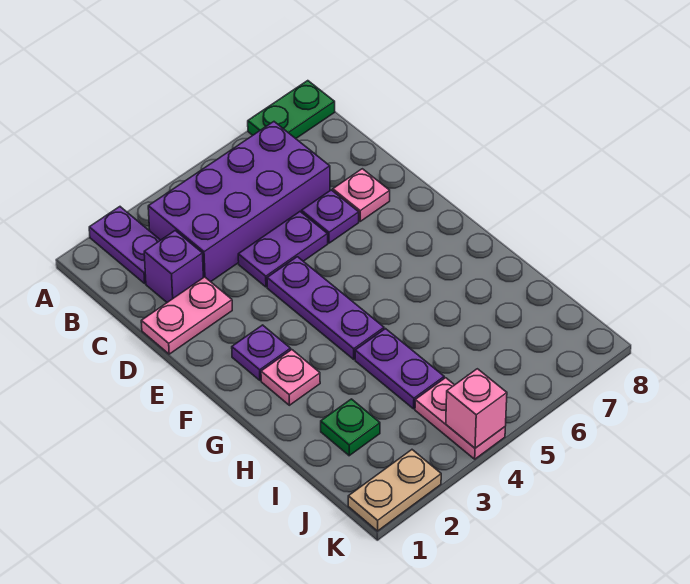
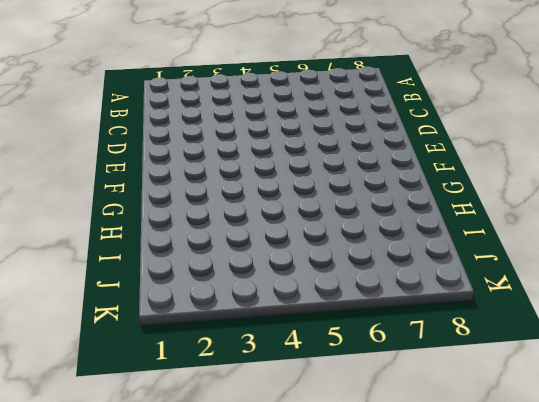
none -> purple 1x2 plate [89,207,160,283]
none -> green 1x2 plate [248,81,335,138]
none -> purple 2x4 brick [148,122,330,282]

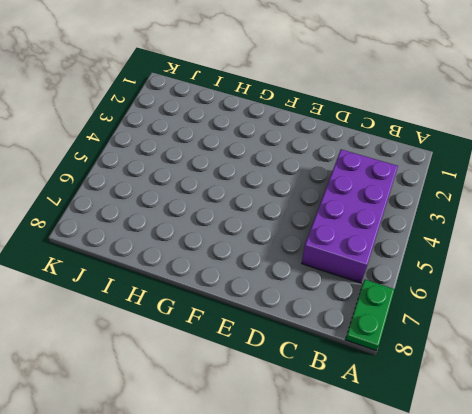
none -> purple 1x2 plate [89,207,160,283]
none -> purple 1x1 brick [144,231,203,302]
none -> pink 1x2 plate [141,277,232,354]

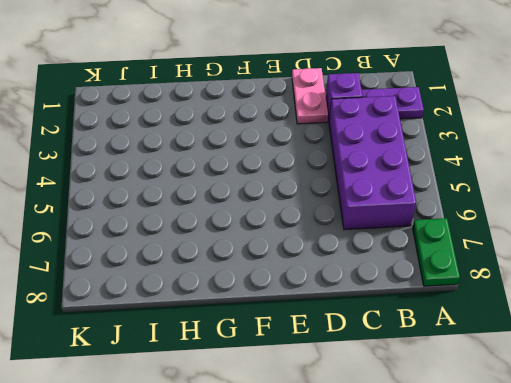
none -> purple 1x2 plate [238,212,328,287]
none -> purple 1x1 plate [302,190,359,243]
none -> pink 1x1 plate [333,169,390,221]

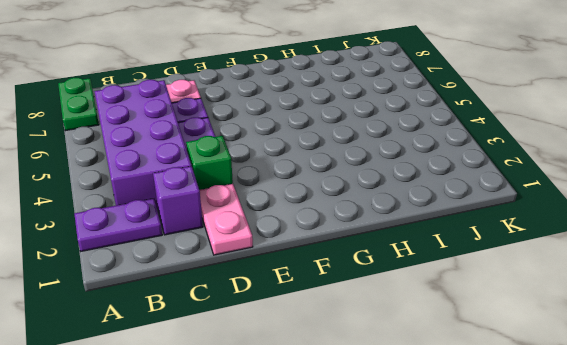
green 1x1 brick [186,136,233,190] -> none
none -> purple 1x3 plate [267,257,384,359]
none -> purple 1x1 plate [232,325,291,380]
none -> pink 1x1 plate [261,350,320,405]

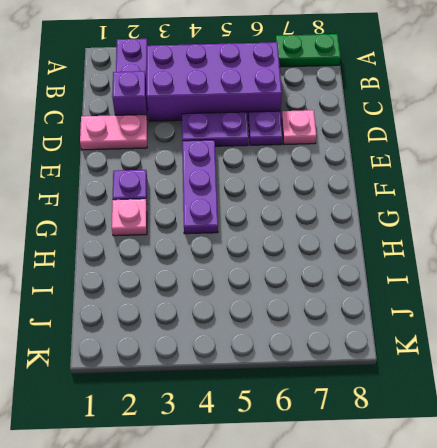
none -> purple 1x2 plate [355,329,444,409]
none -> green 1x1 plate [321,399,380,456]
none -> pink 1x2 plate [415,378,505,459]

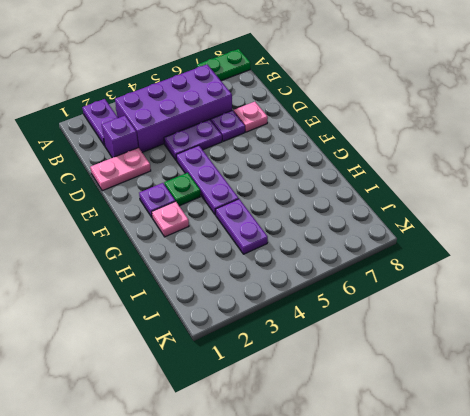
green 1x1 plate [164,173,201,206] -> green 1x1 plate moved to [321,399,380,456]
none -> pink 1x2 plate [415,378,505,459]
none -> tan 1x2 plate [348,450,441,531]
none -> pink 1x1 brick [446,369,507,448]

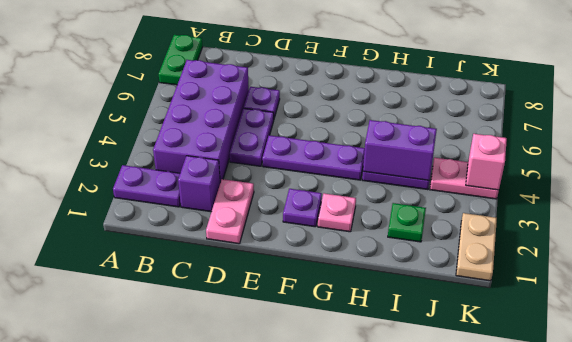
purple 1x2 brick [363,120,437,180] -> none
none -> pink 1x1 plate [333,169,390,221]

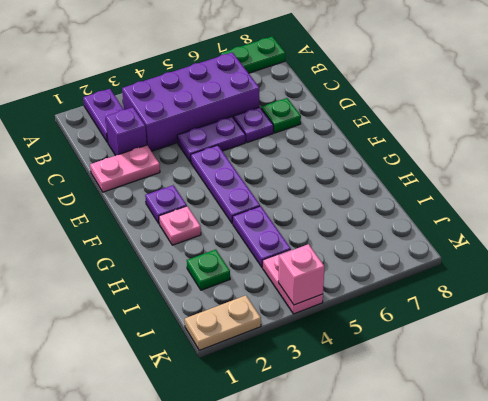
green 1x1 plate [261,98,301,133] -> pink 1x1 plate [333,169,390,221]

